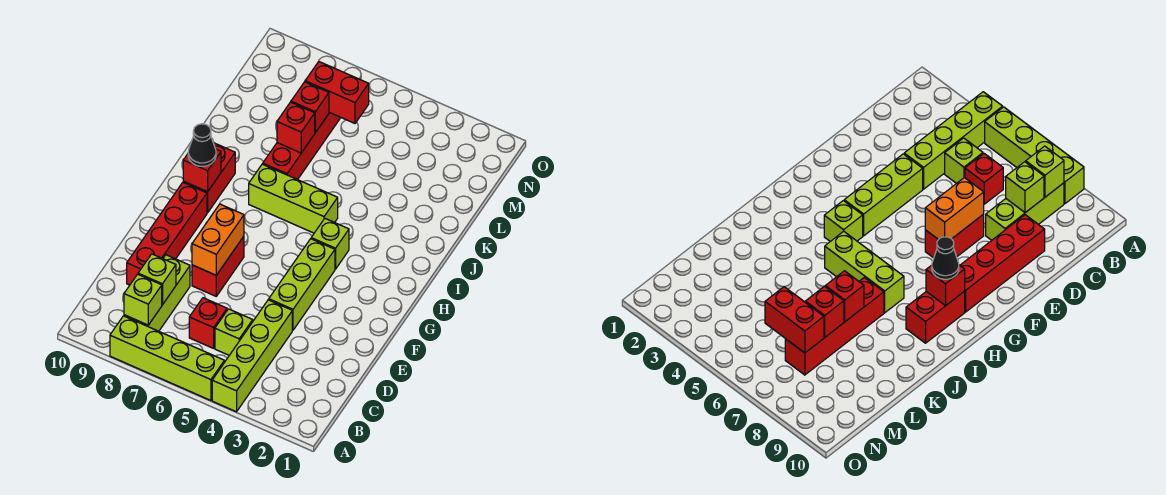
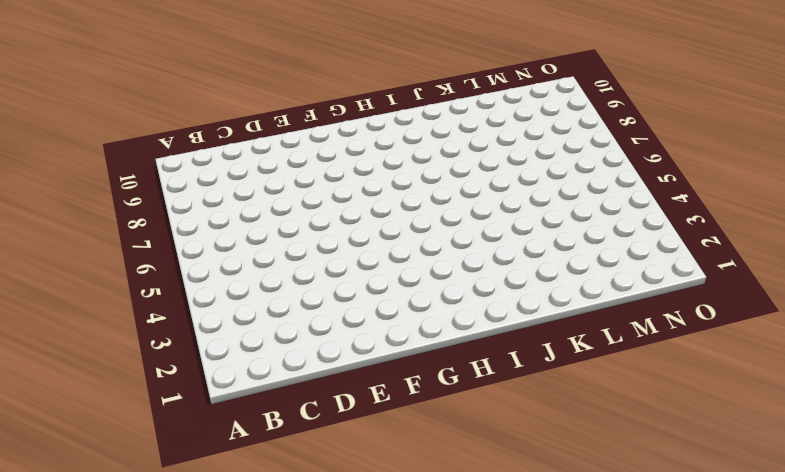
none -> lime 1x4 brick [212,300,292,412]
none -> lime 1x4 brick [110,316,224,400]
none -> lime 1x3 brick [124,255,190,331]

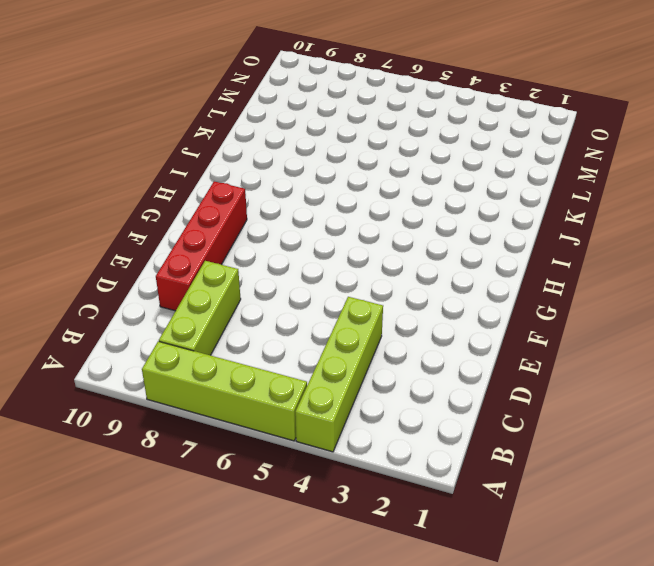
none -> lime 1x1 brick [215,309,253,355]
none -> red 1x1 brick [189,298,227,348]
none -> lime 1x3 brick [269,239,335,330]

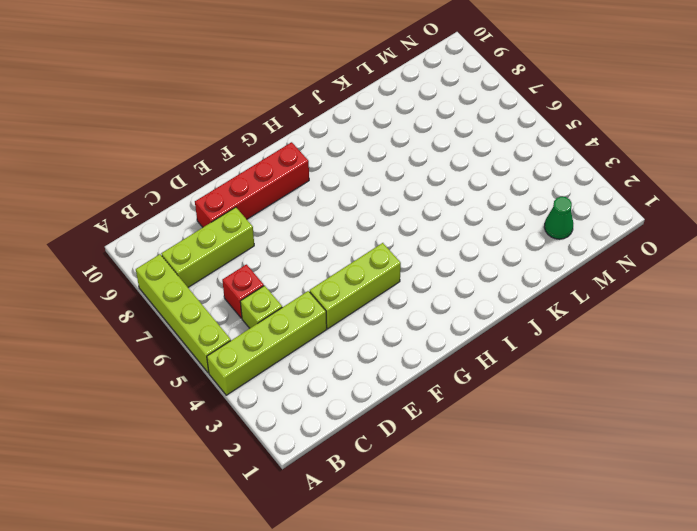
green 1x1 cone [544,197,573,239] -> none
none -> red 1x2 brick [192,236,244,296]
none -> lime 1x1 brick [311,219,349,269]
none -> red 1x2 brick [183,143,235,213]

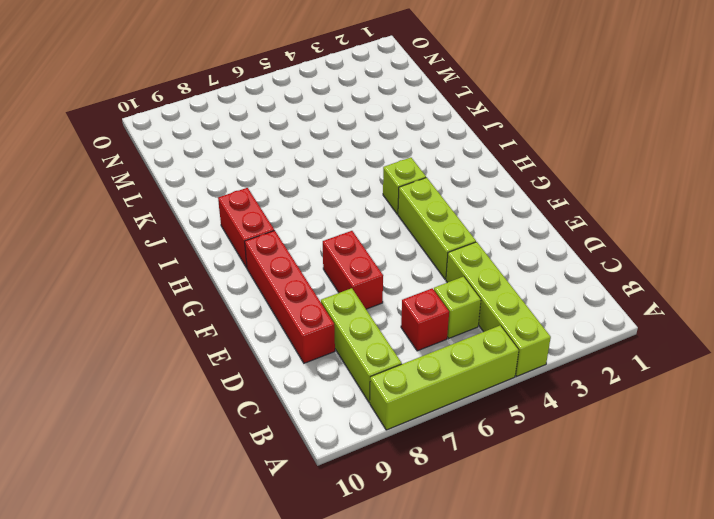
none -> lime 1x3 brick [249,164,338,233]
none -> red 1x4 brick [263,113,341,180]
none -> lime 1x1 brick [124,274,162,325]

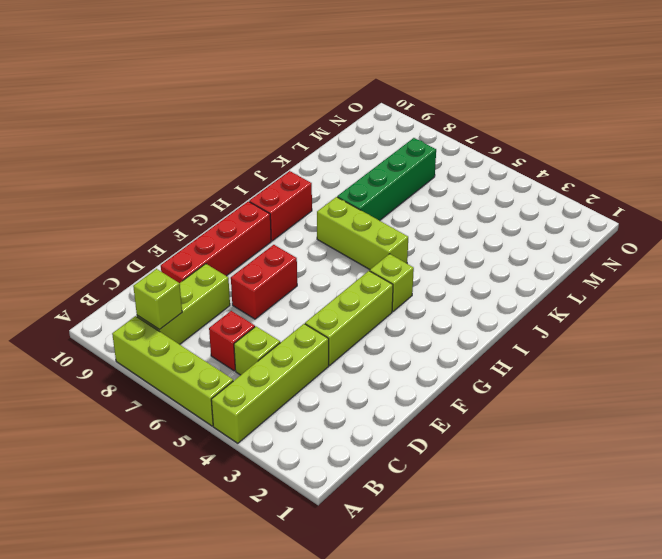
green 1x4 brick [337,138,436,221] -> red 1x4 brick [263,113,341,180]
none -> lime 1x1 brick [138,254,176,305]
none -> orange 1x2 brick [192,204,244,275]
none -> red 1x1 brick [183,149,221,192]

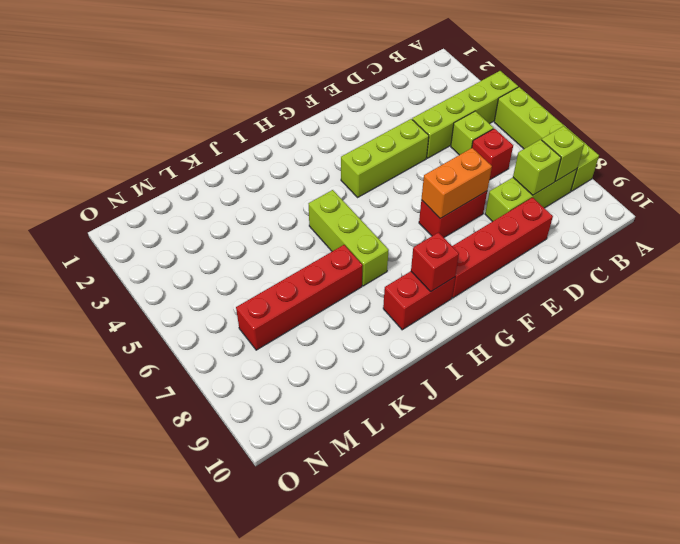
none -> lime 1x1 brick [311,219,349,269]
none -> red 1x1 brick [277,102,315,153]
none -> red 1x1 brick [291,82,329,133]

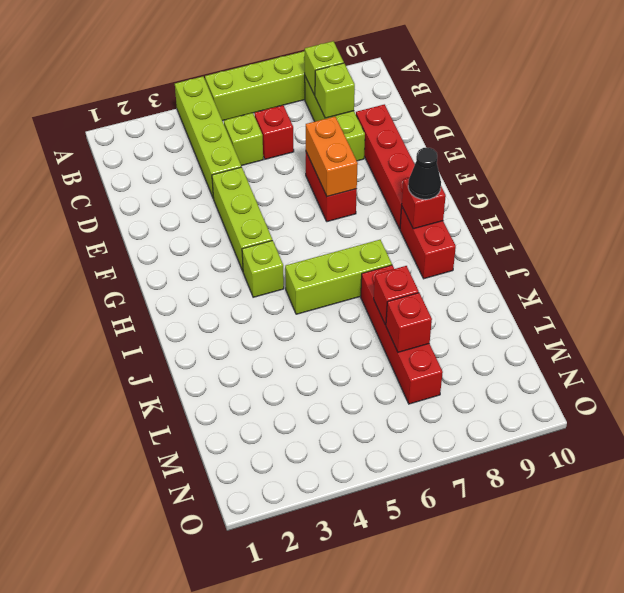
none -> red 1x2 brick [305,62,369,123]

